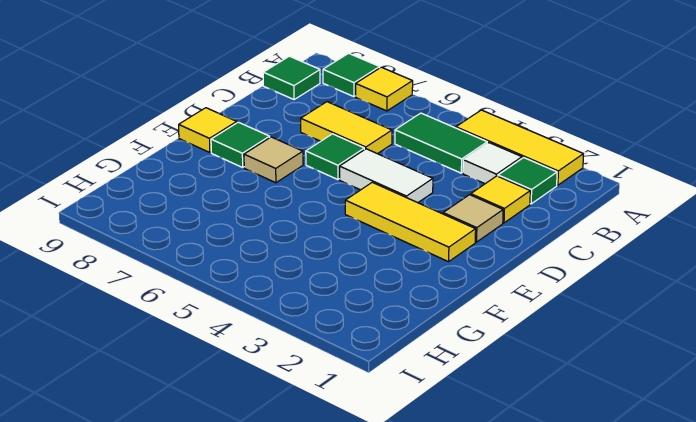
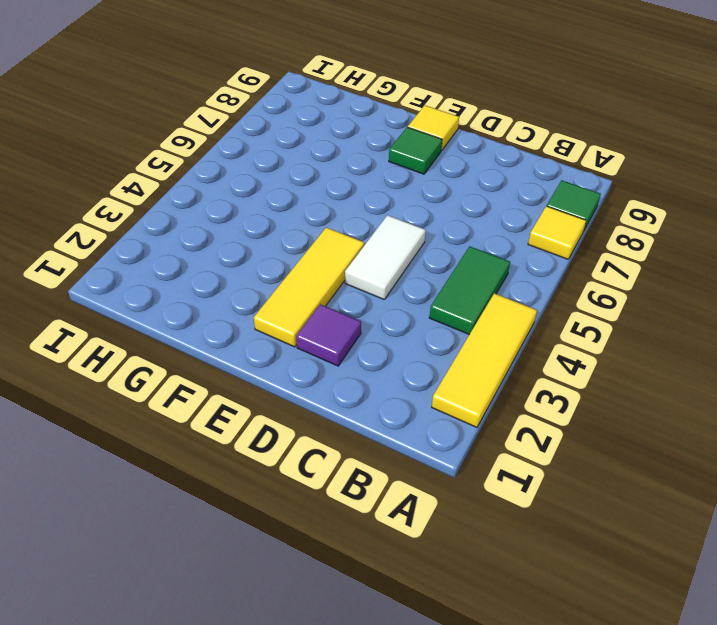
purple 1x1 tile [296,304,361,366] -> tan 1x1 tile [443,195,503,242]
none -> green 1x1 tile [498,158,557,204]
none -> white 1x1 tile [463,143,522,184]
none -> green 1x1 tile [263,56,320,100]

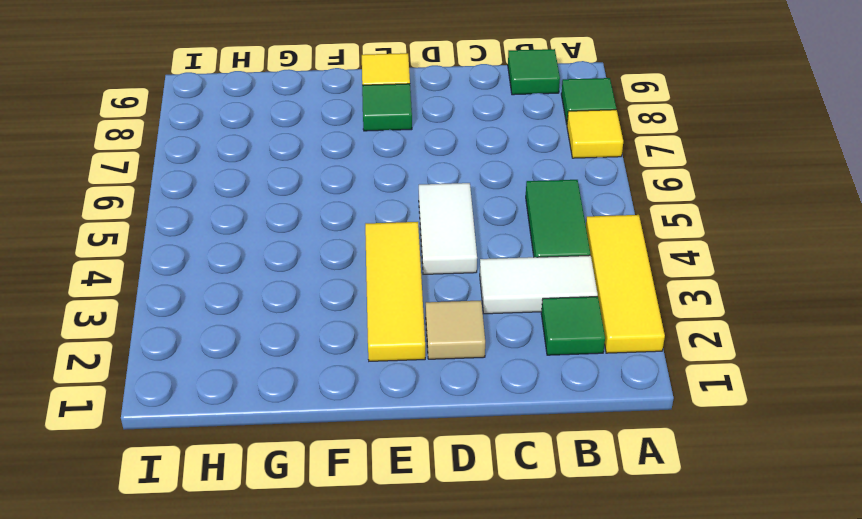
white 1x2 tile [480,255,598,314] -> white 1x1 tile [463,143,522,184]
none -> yellow 1x1 tile [471,176,530,223]
none -> yellow 1x2 tile [301,102,392,154]
none -> green 1x1 tile [306,134,364,180]

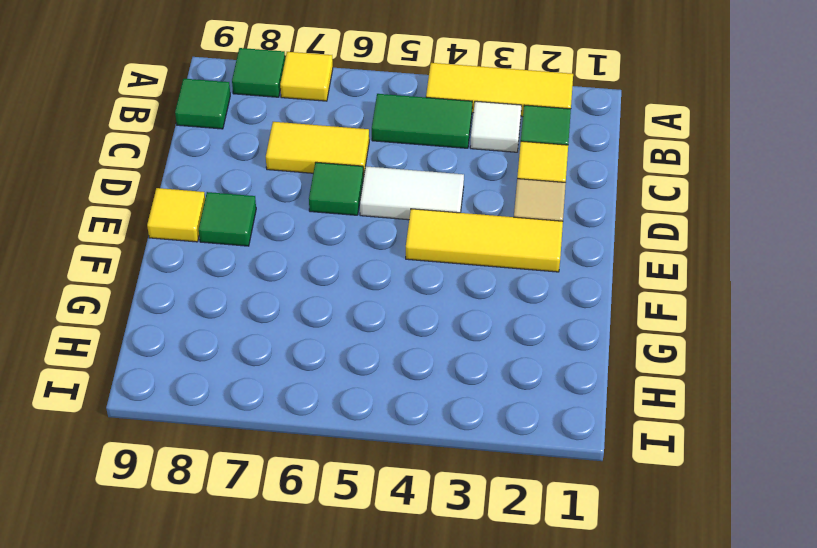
none -> tan 1x1 tile [244,137,303,183]

